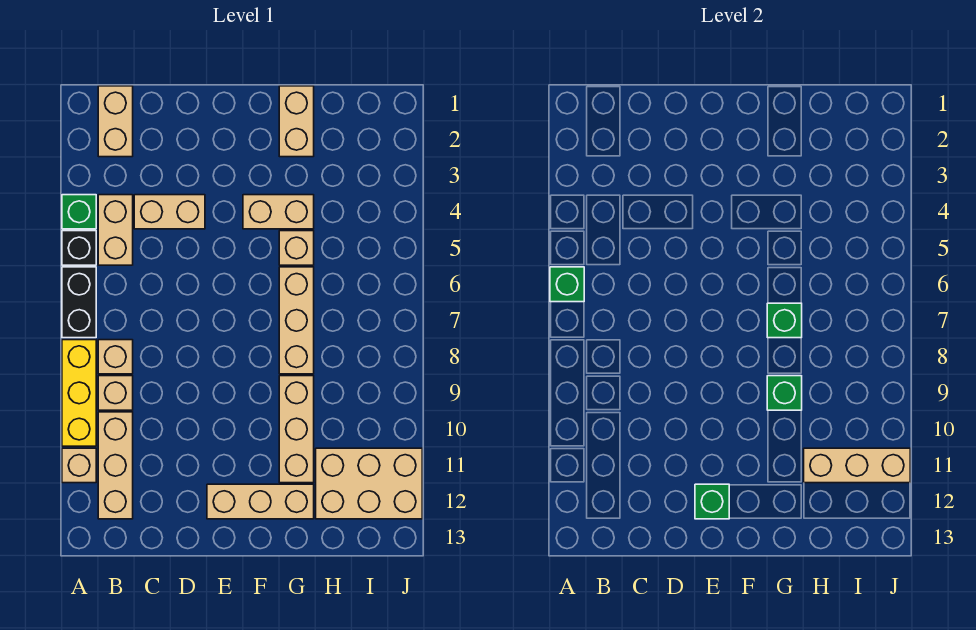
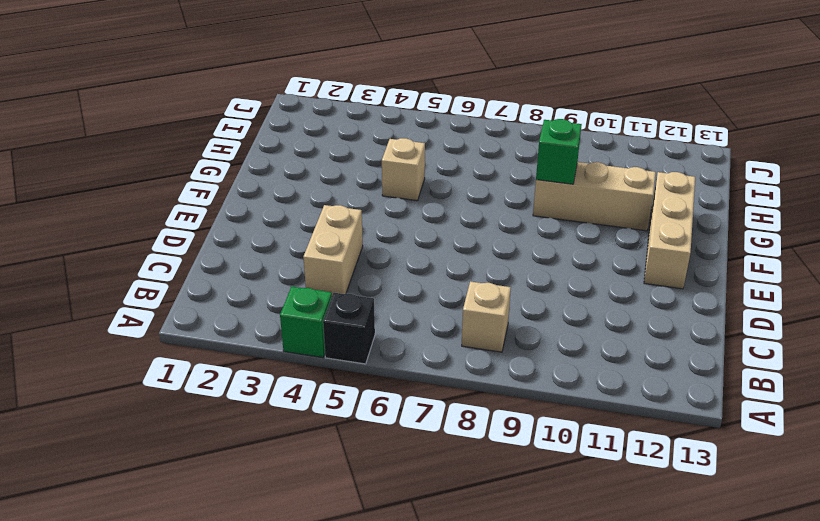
none -> black 1x2 brick [62,267,96,338]
none -> yellow 1x3 brick [62,340,96,446]
none -> tan 1x1 brick [62,448,96,483]

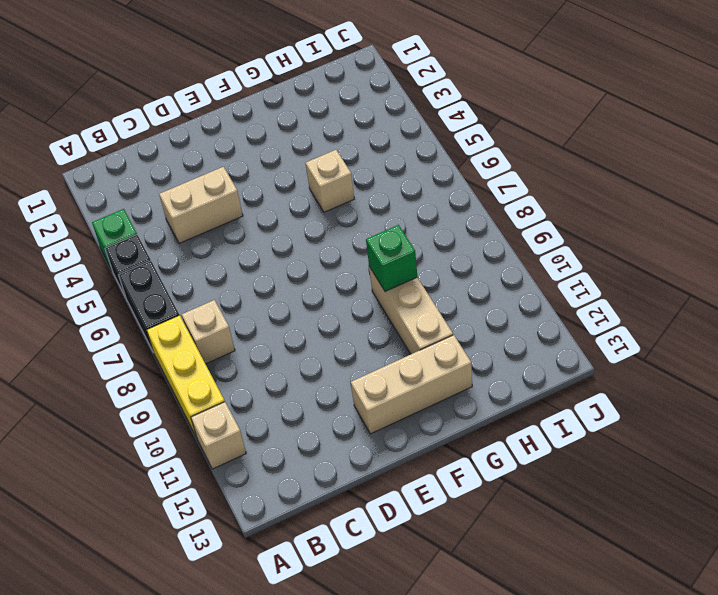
none -> tan 1x2 brick [98,86,133,157]
none -> tan 1x2 brick [98,195,133,265]
none -> tan 1x1 brick [98,376,133,410]

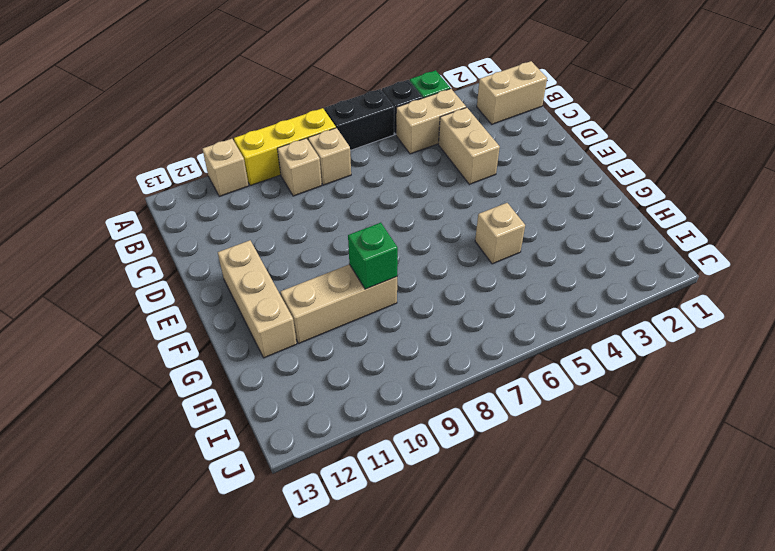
none -> tan 1x3 brick [98,412,133,519]
none -> tan 1x2 brick [243,195,314,229]
none -> tan 1x2 brick [279,86,314,157]

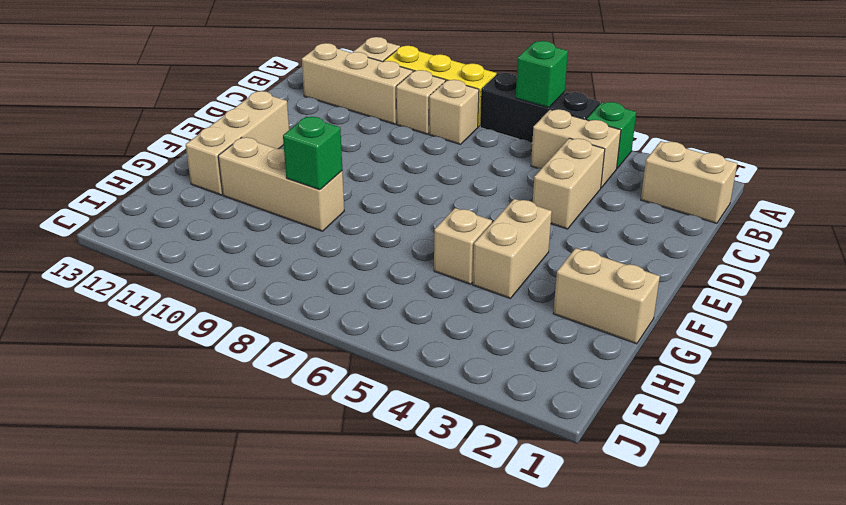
none -> tan 1x3 brick [279,267,314,374]
none -> tan 2x3 brick [316,448,422,519]
none -> green 1x1 brick [695,484,729,519]

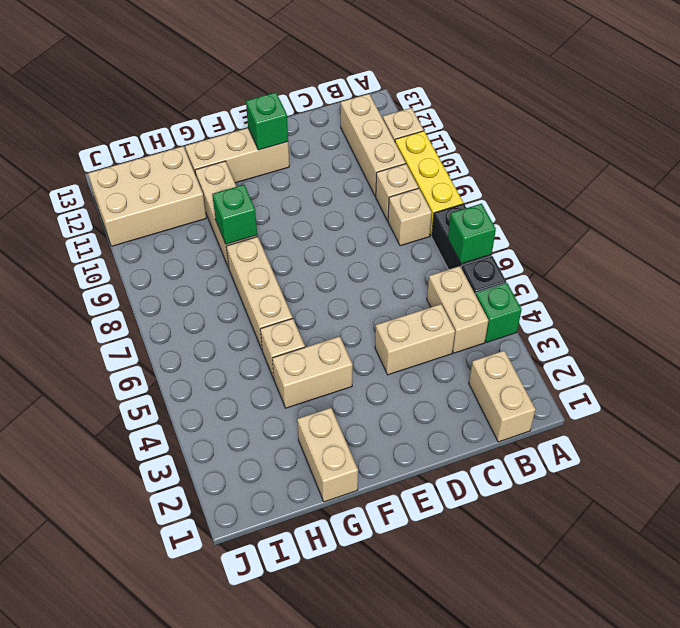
none -> green 1x1 brick [767,303,802,338]
none -> tan 1x3 brick [804,448,910,483]

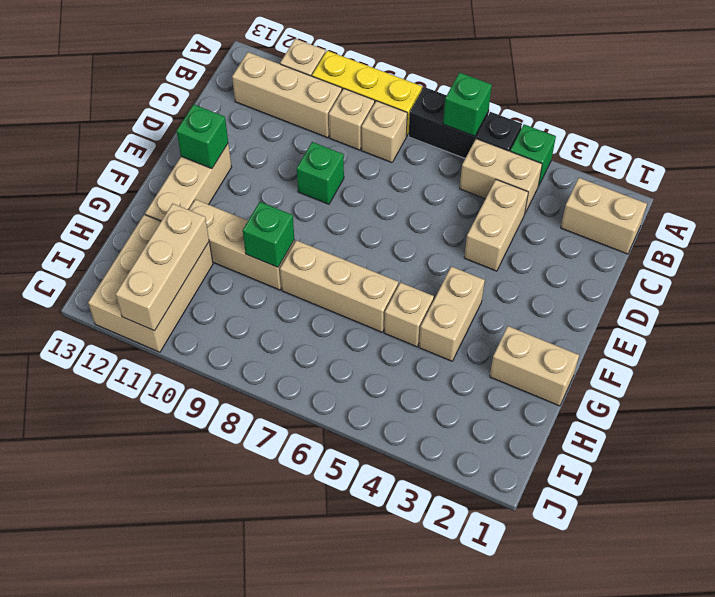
green 1x1 brick [297,142,344,204] -> green 1x1 brick moved to [767,303,802,338]

